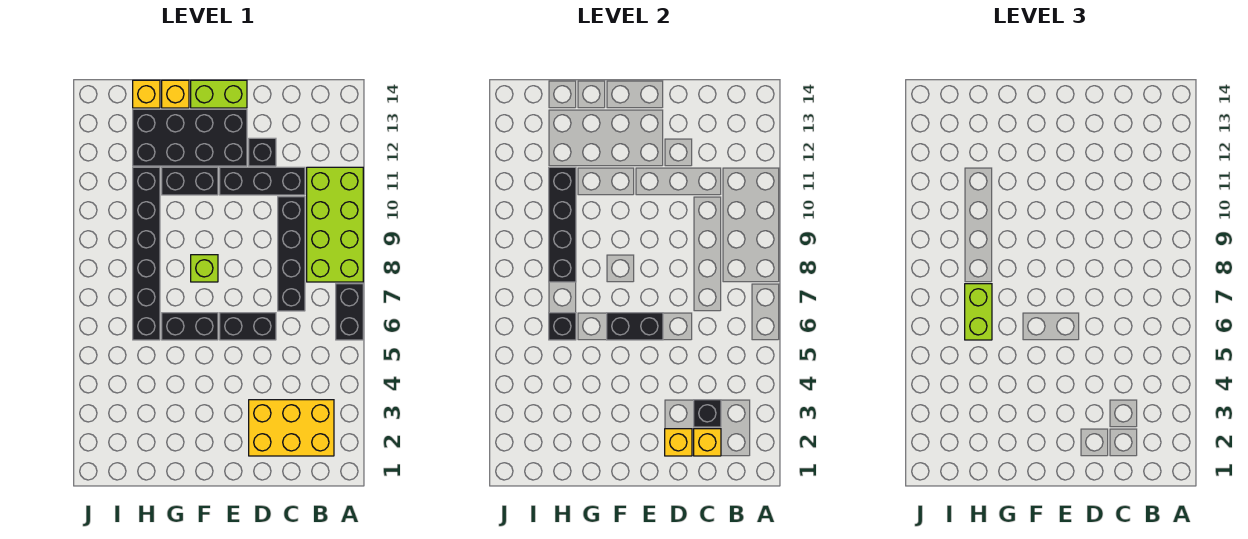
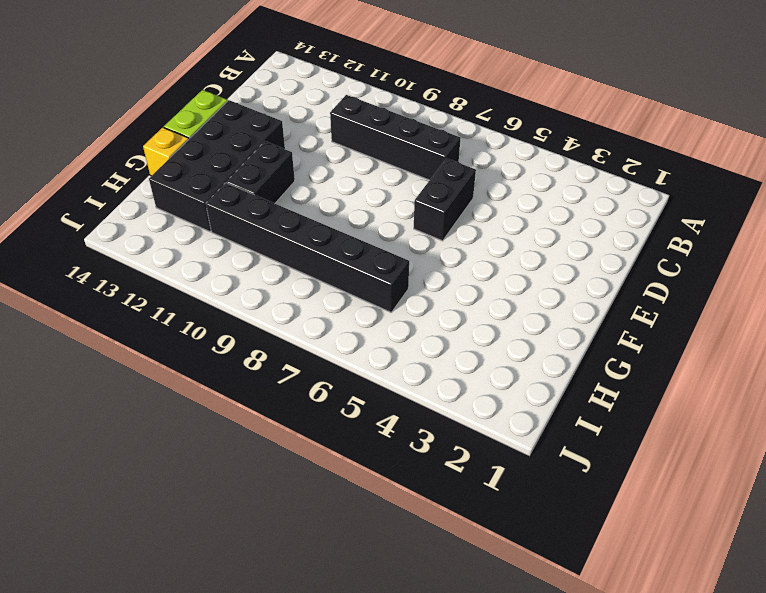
none -> black 1x2 brick [336,284,363,340]
none -> lime 2x4 brick [307,167,363,282]
none -> yellow 2x3 brick [249,400,334,456]

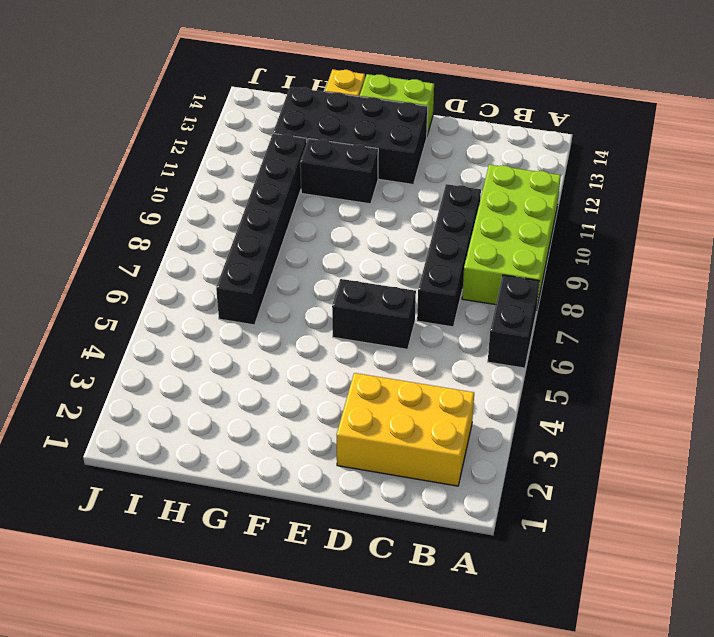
none -> black 1x3 brick [220,167,305,195]
none -> black 1x1 brick [249,138,276,166]
none -> black 1x2 brick [162,313,218,340]

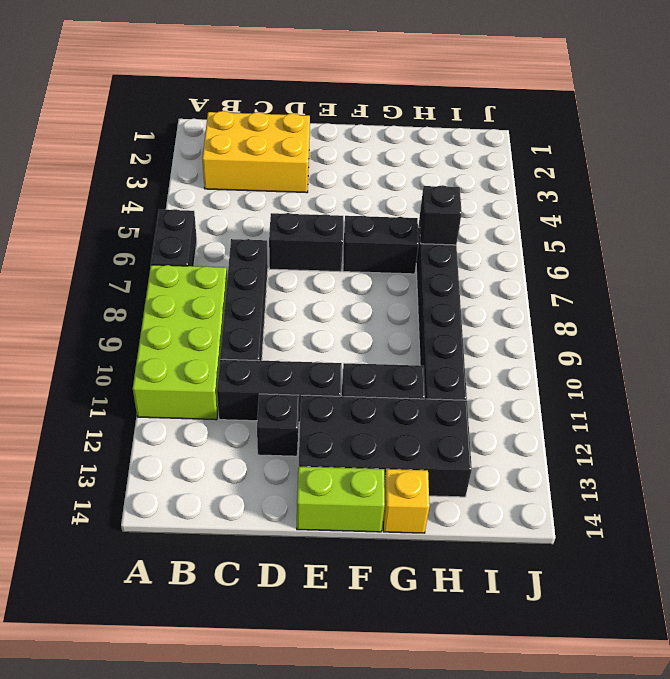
none -> lime 1x1 brick [191,255,218,282]
none -> yellow 1x1 brick [133,80,160,108]
none -> yellow 1x1 brick [694,429,721,456]

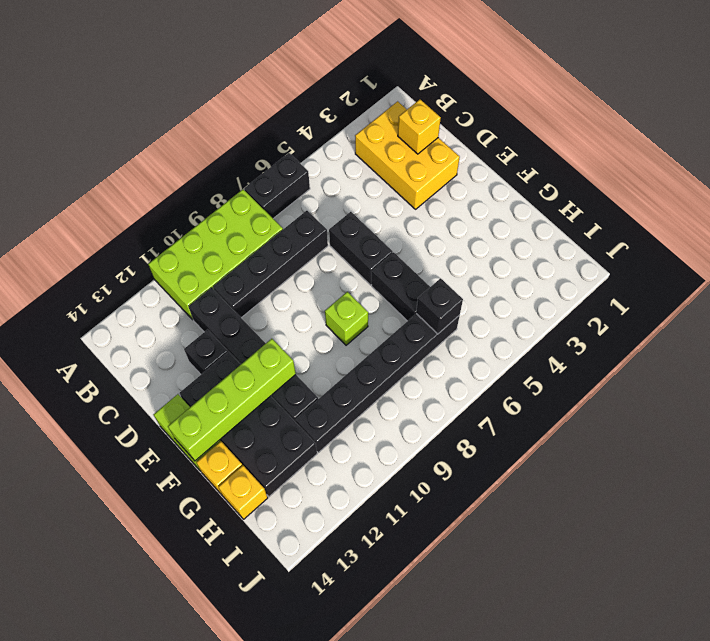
lime 1x4 brick [168,339,296,461] -> none
none -> black 1x1 brick [694,400,721,427]
none -> yellow 1x1 brick [665,429,692,456]
none -> black 1x2 brick [607,313,663,340]

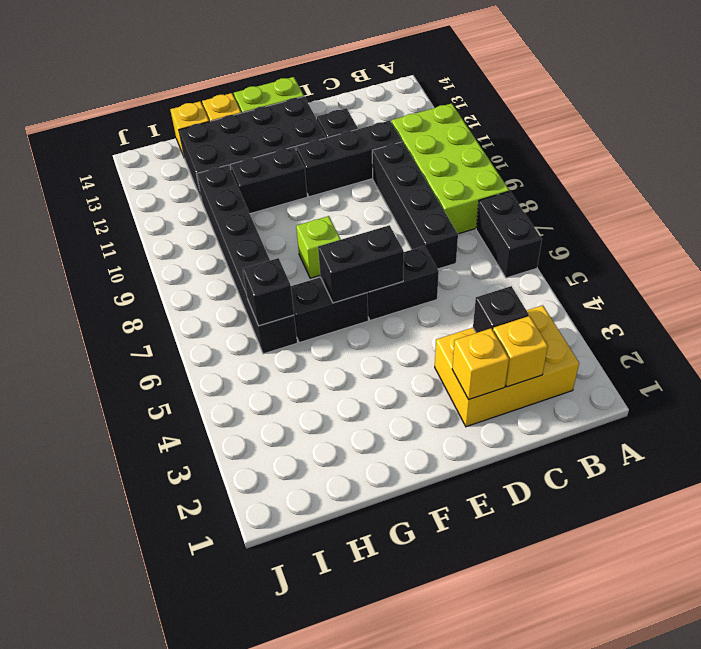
none -> black 1x4 brick [549,167,576,282]
none -> lime 1x2 brick [965,284,992,340]

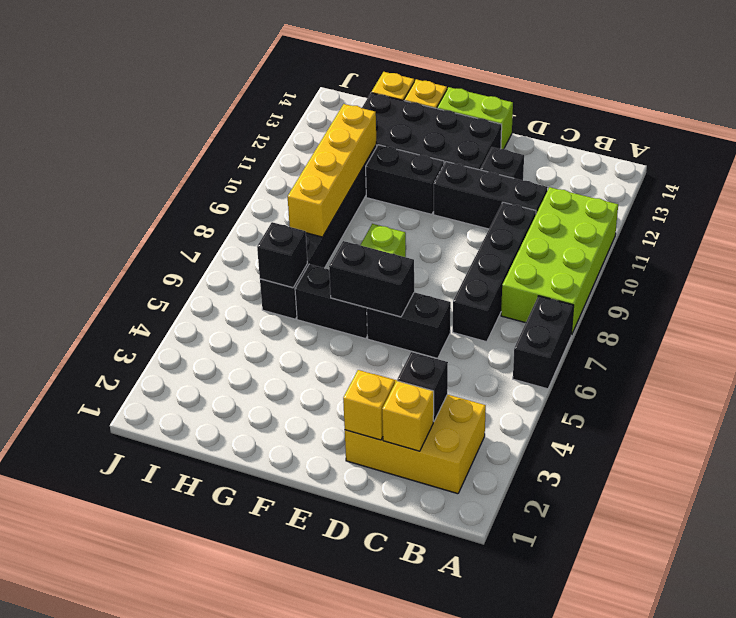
yellow 1x4 brick [288,104,376,237] -> black 1x4 brick [549,167,576,282]
none -> lime 1x2 brick [965,284,992,340]

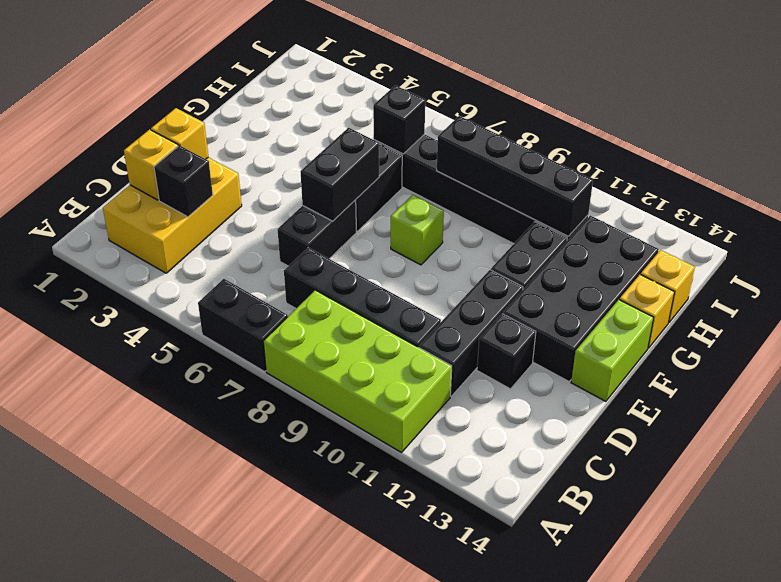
none -> lime 1x2 brick [965,284,992,340]

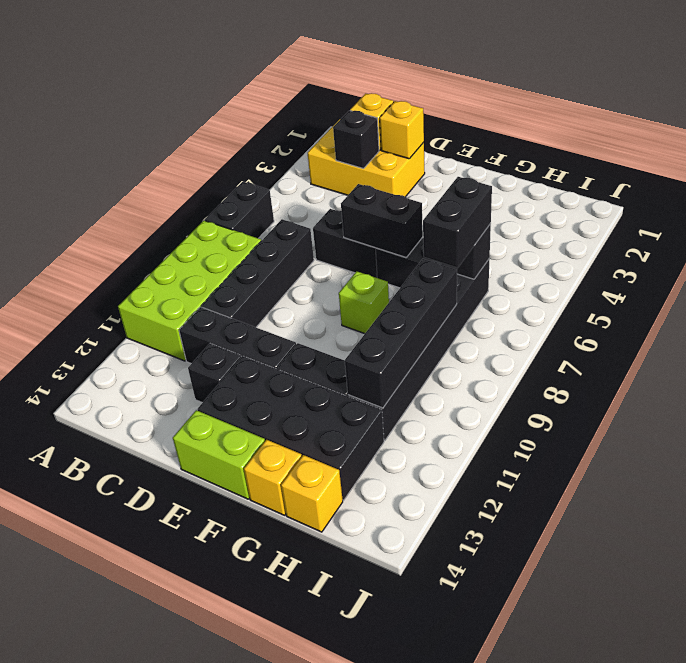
black 1x2 brick [423,177,492,268] -> lime 1x2 brick [965,284,992,340]

